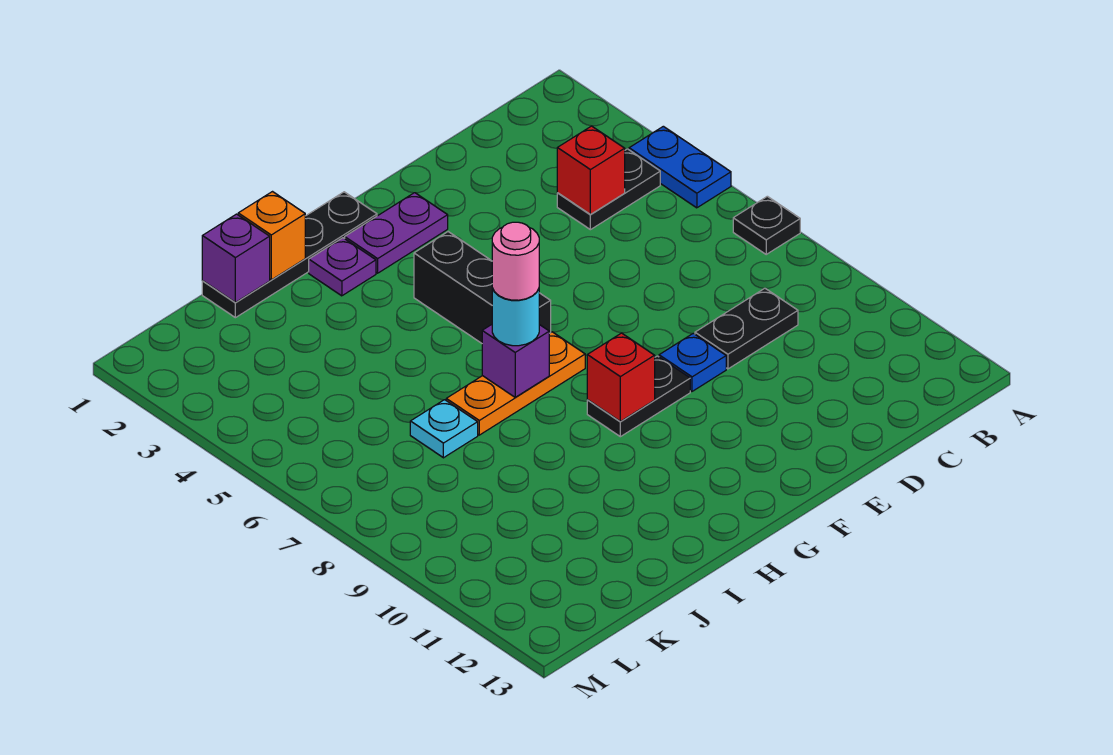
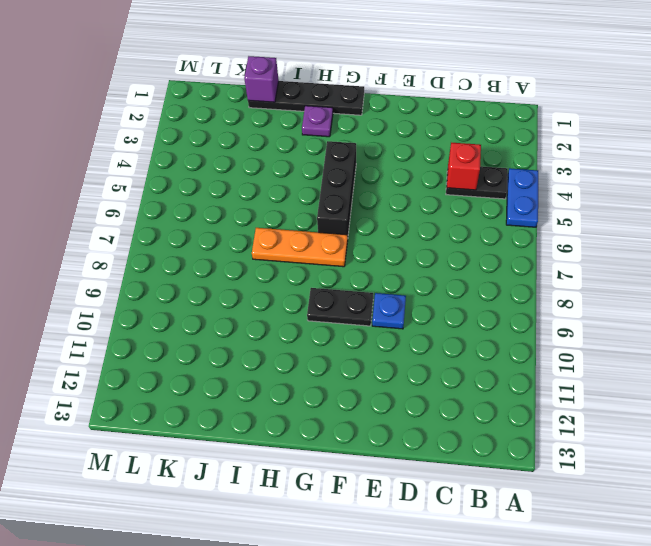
none -> black 1x1 plate [733,196,800,254]
none -> black 1x2 plate [695,288,798,369]
none -> purple 1x2 plate [345,193,448,273]

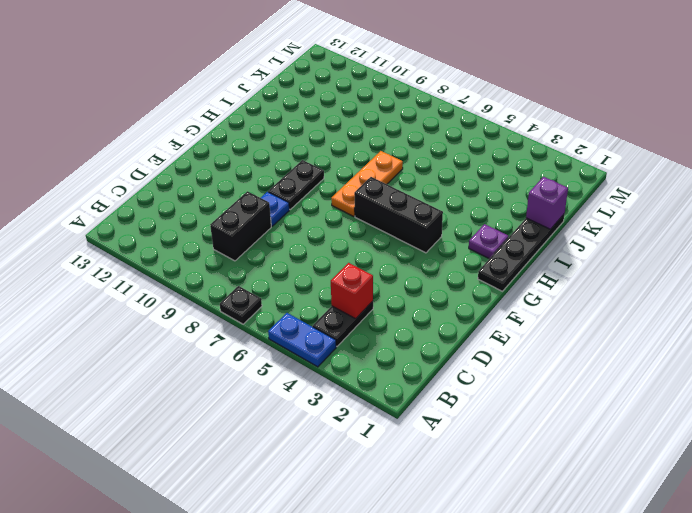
black 1x2 brick [210,191,271,261] -> black 1x2 plate [695,288,798,369]
none -> purple 1x2 plate [345,193,448,273]
none -> cyan 1x1 plate [410,400,478,458]
none -> red 1x1 brick [587,333,655,421]

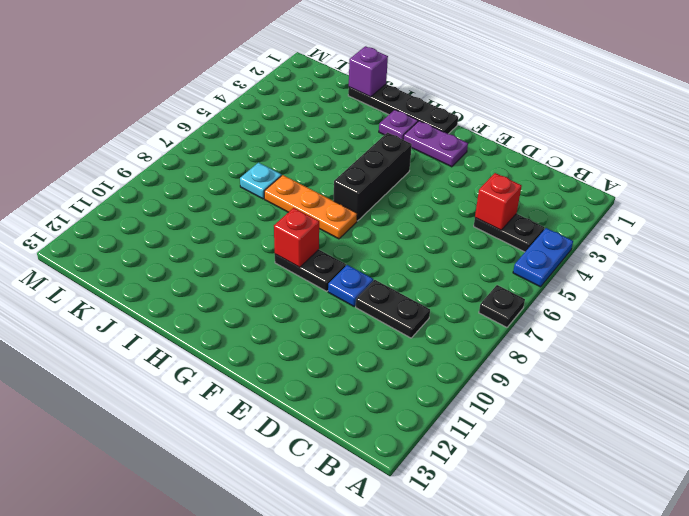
none -> purple 1x1 brick [482,325,549,397]
none -> orange 1x1 brick [238,192,305,280]
none -> cyan 1x1 round brick [492,288,539,346]

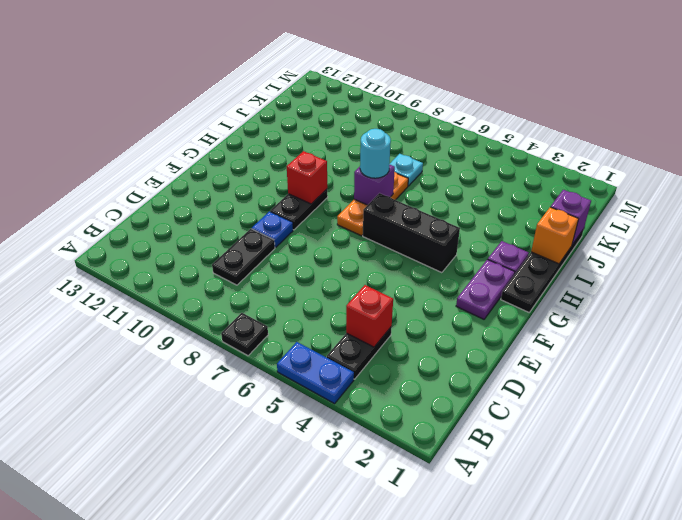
none -> pink 1x1 round brick [492,222,539,300]

